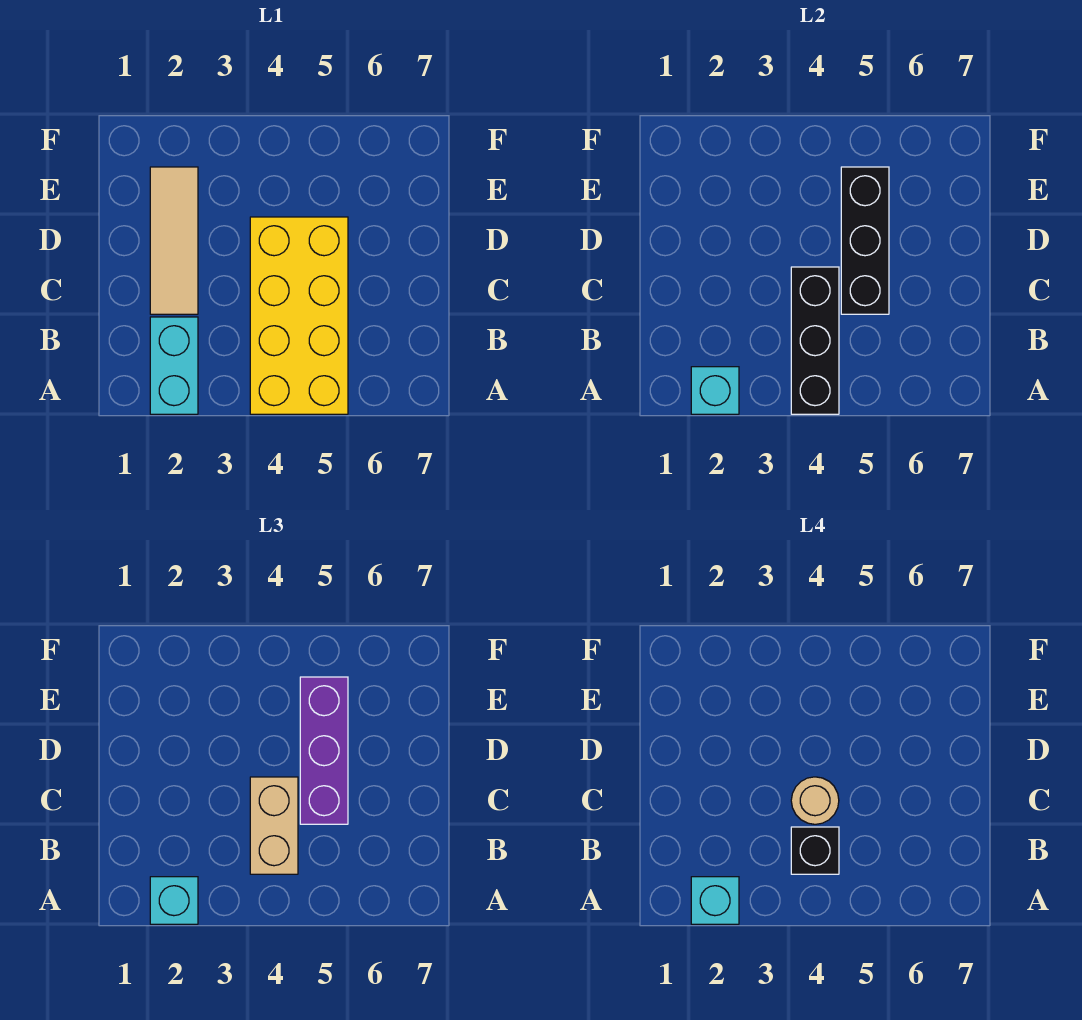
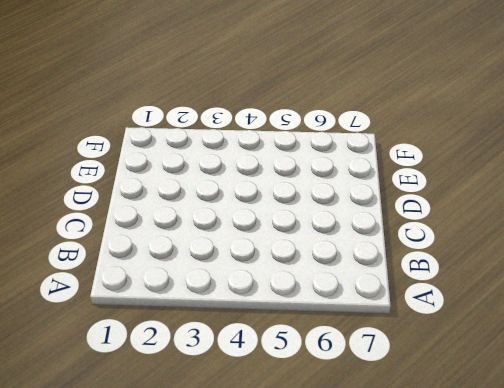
none -> cyan 1x2 brick [150,317,198,414]
none -> yellow 2x4 brick [250,217,348,414]
none -> tan 1x3 tile [150,167,198,314]

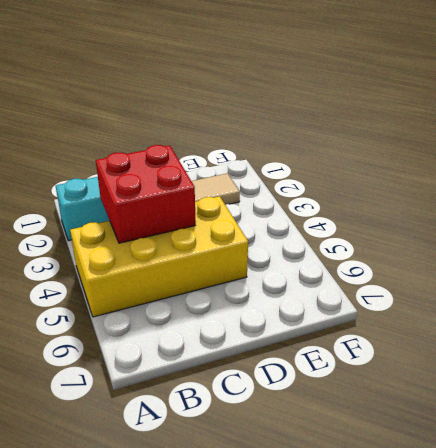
red 2x2 brick [96,145,196,243] -> black 1x3 brick [791,267,839,414]
none -> cyan 1x1 brick [691,367,739,414]
none -> black 1x3 brick [841,167,889,314]
none -> cyan 1x1 brick [150,877,198,924]

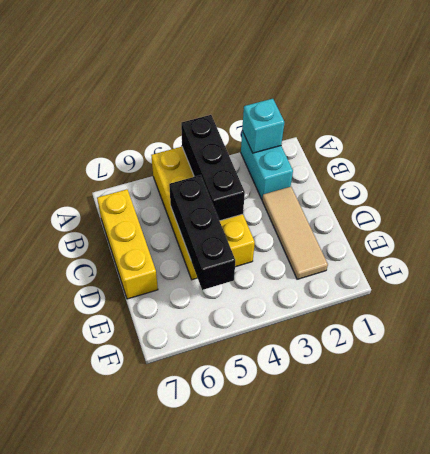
yellow 1x3 brick [97,189,158,299] -> none
none -> cyan 1x1 brick [150,877,198,924]
none -> tan 1x2 brick [250,777,298,874]
none -> purple 1x3 brick [300,677,348,824]

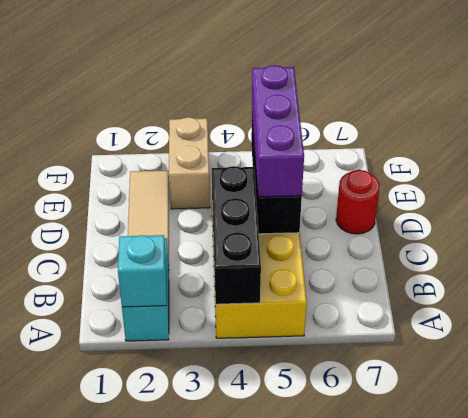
red 1x1 round brick [336,170,380,234] -> none
tan 1x2 brick [169,117,210,209] -> tan 1x2 brick moved to [250,777,298,874]
none -> cyan 1x1 brick [150,877,198,924]
none -> cyan 1x1 brick [691,877,739,924]
none -> black 1x1 brick [791,827,839,874]

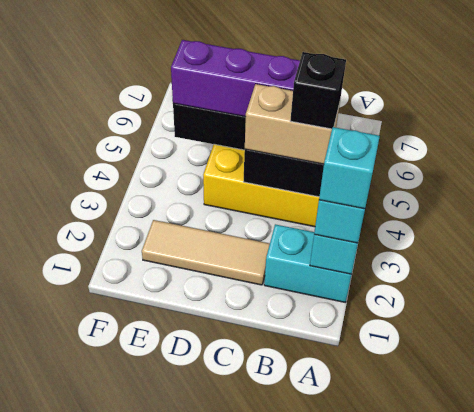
none -> tan 1x1 round brick [791,777,839,824]

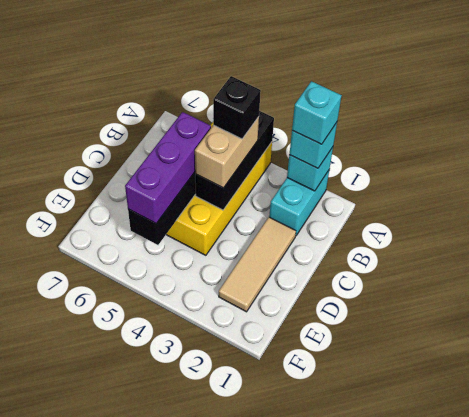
none -> tan 1x1 round brick [791,777,839,824]

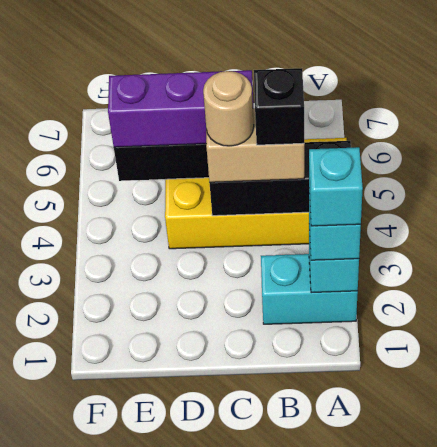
none -> tan 1x3 tile [150,167,198,314]

